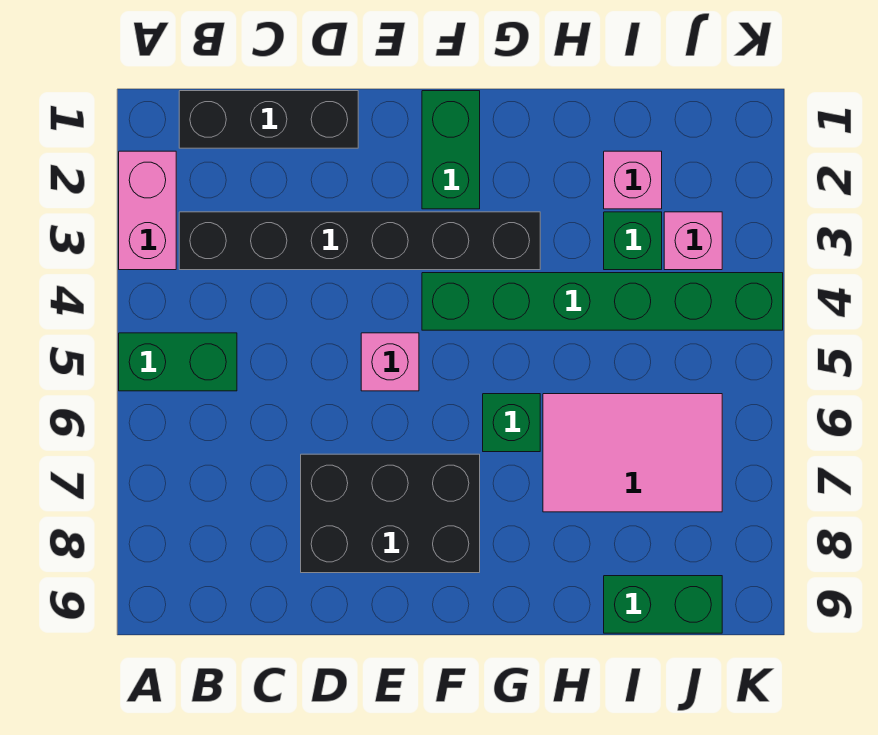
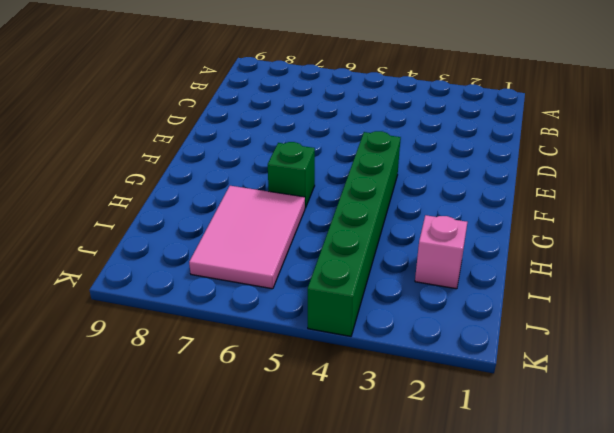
none -> pink 1x2 brick [119,151,176,270]
none -> green 1x2 brick [119,333,237,391]
none -> black 1x3 brick [179,91,358,148]

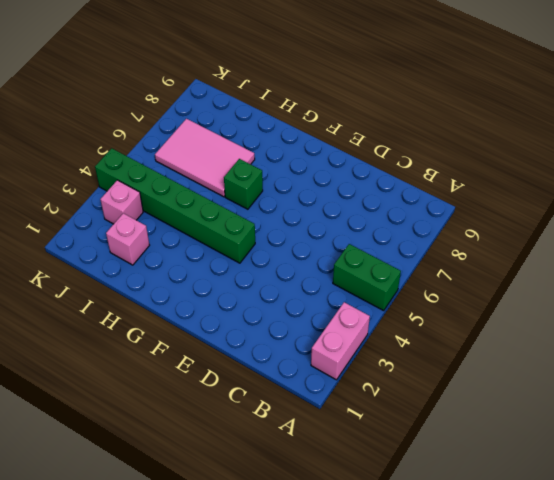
none -> black 1x3 brick [179,91,358,148]
none -> black 1x6 brick [179,212,540,270]
none -> black 2x3 brick [301,454,480,573]

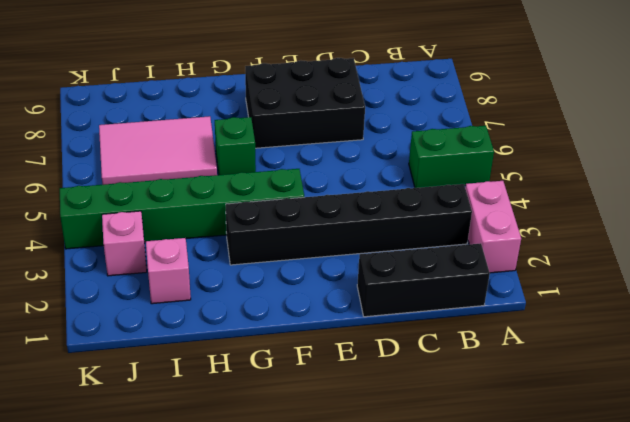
none -> pink 1x1 brick [361,333,419,391]
none -> green 1x2 brick [422,91,480,209]
none -> green 1x1 brick [604,212,662,270]

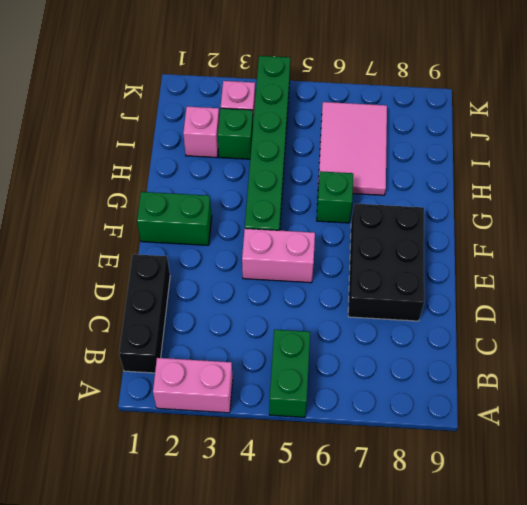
pink 1x2 brick [242,229,315,283] -> pink 1x1 brick [361,333,419,391]
none -> black 1x6 brick [179,212,540,270]
none -> green 1x2 brick [604,576,722,633]

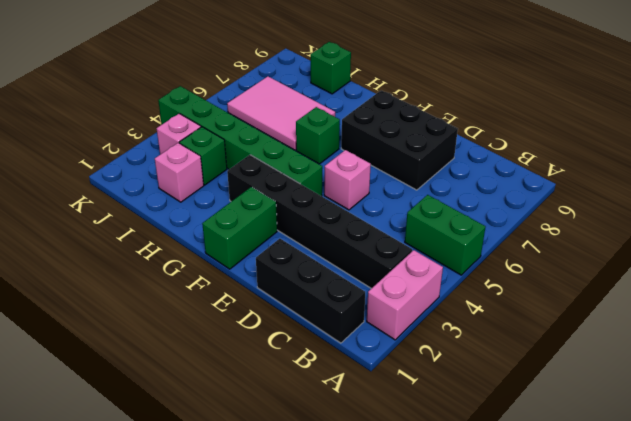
green 1x1 brick [311,42,351,94] -> green 1x2 brick [604,576,722,633]

